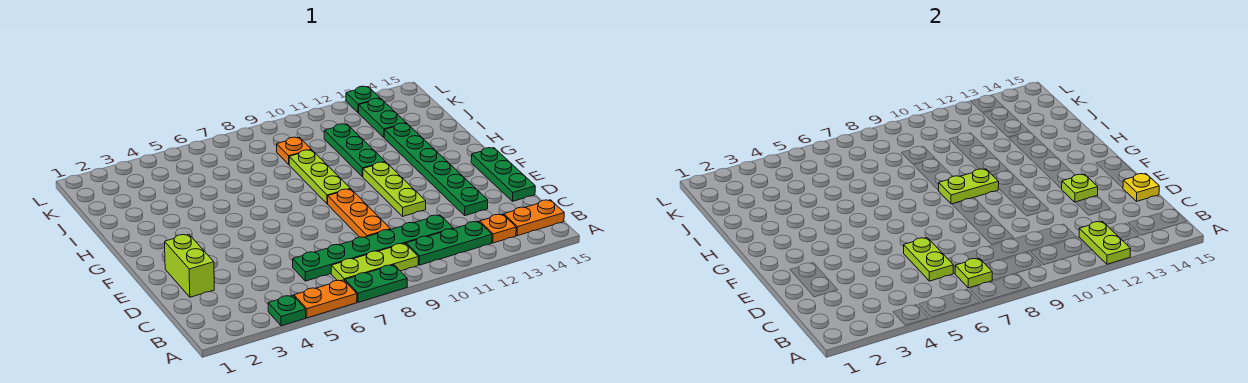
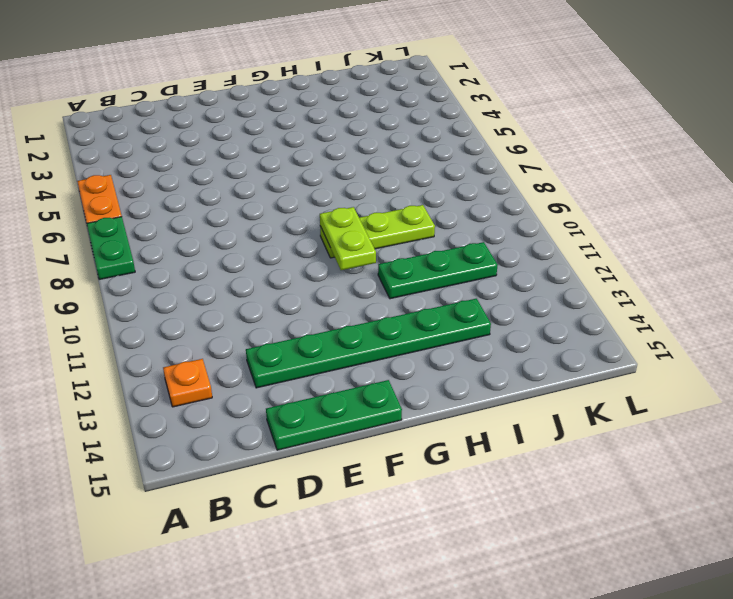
none -> green 1x1 plate [268,295,306,326]
none -> lime 1x3 plate [331,243,418,281]
none -> green 1x3 plate [406,221,492,265]

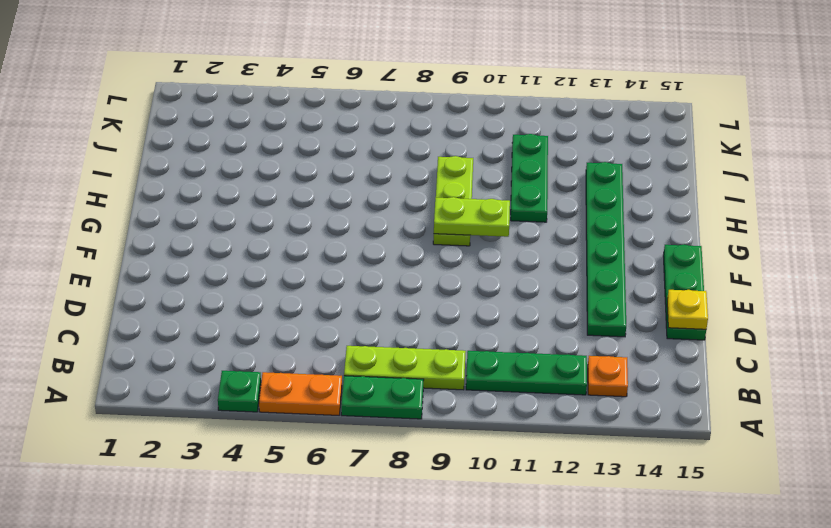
none -> orange 1x2 plate [504,200,564,236]
none -> green 1x6 plate [293,215,454,281]
none -> lime 1x2 brick [165,234,214,297]

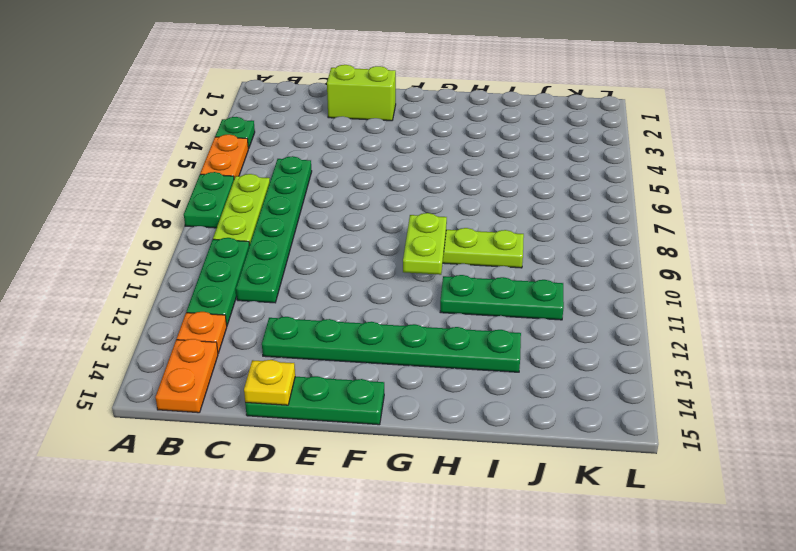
none -> orange 1x3 plate [328,189,391,237]
none -> lime 1x3 plate [363,162,426,217]
none -> orange 1x1 plate [277,137,311,164]

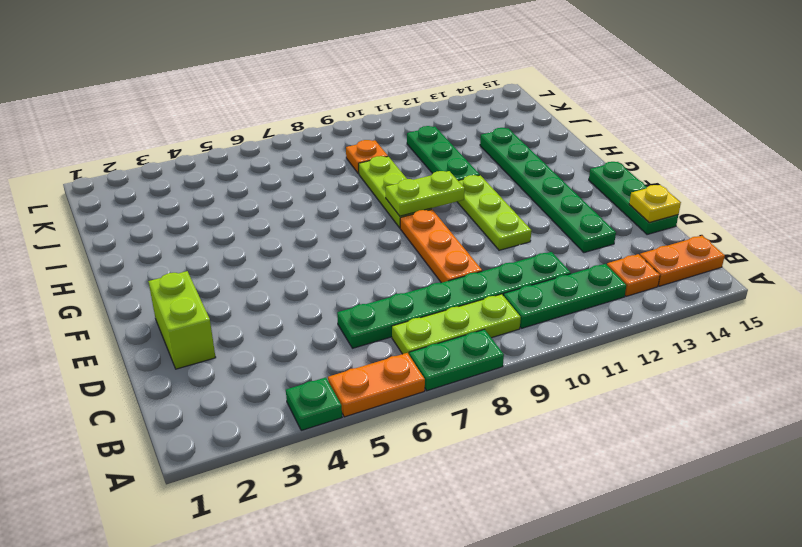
none -> green 1x2 plate [359,99,406,137]
none -> green 1x1 plate [346,86,380,113]
none -> lime 1x2 plate [1079,221,1131,264]

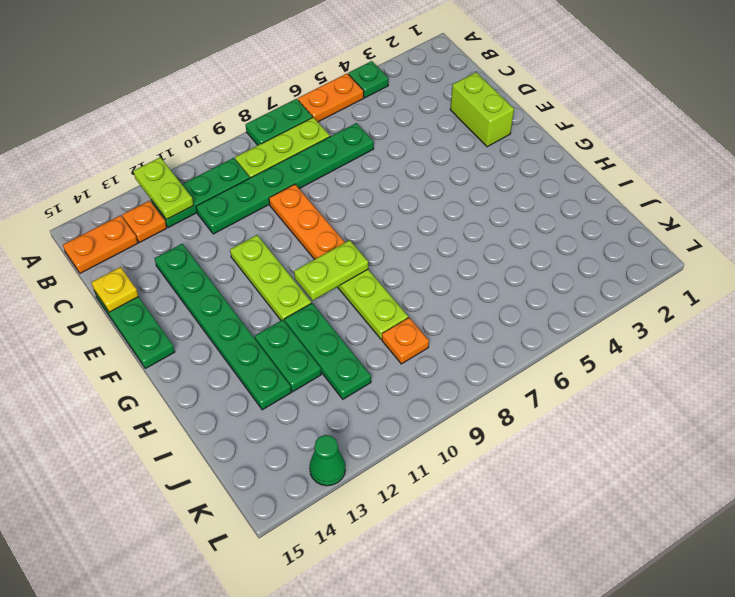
green 1x2 plate [255,320,321,391] -> green 1x2 plate moved to [359,99,406,137]
green 1x1 cone [310,435,345,486] -> green 1x1 plate [346,86,380,113]
none -> lime 1x1 plate [955,258,992,288]
none -> lime 1x2 plate [904,238,953,281]
none -> lime 1x1 plate [1062,174,1098,202]

